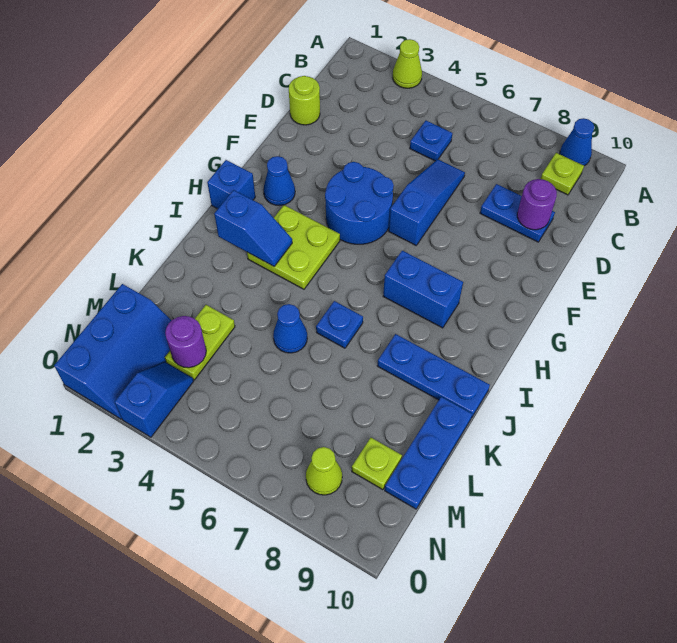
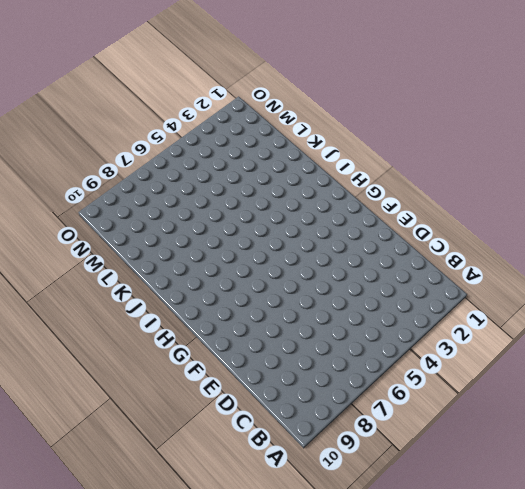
none -> lime 1x1 cone [393,39,422,88]
none -> blue 1x1 cone [560,118,594,166]
none -> lime 1x1 plate [541,153,584,195]

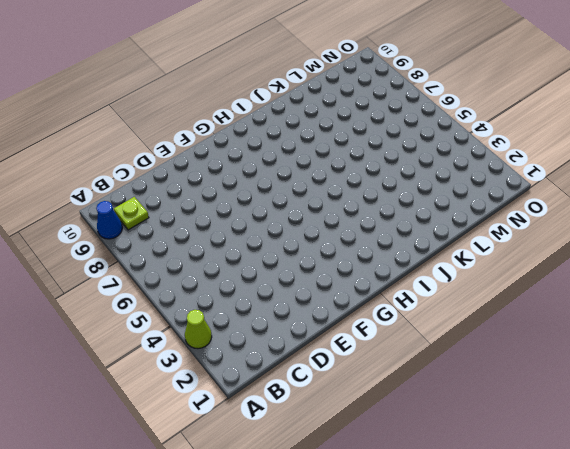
none -> blue 1x1 plate [410,121,452,161]
none -> lime 1x1 round brick [289,76,320,125]
none -> blue 1x3 slope [389,159,465,245]

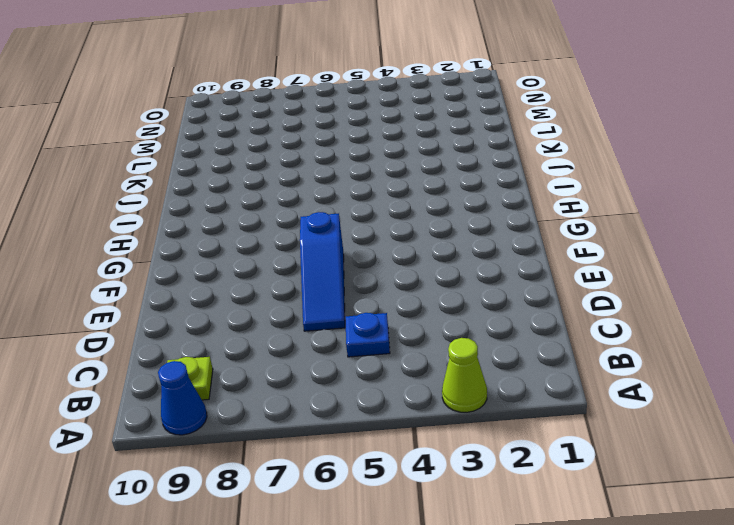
none -> lime 1x1 round brick [289,76,320,125]
none -> blue 1x2 plate [480,184,555,242]
none -> blue 2x2 round brick [325,162,394,244]

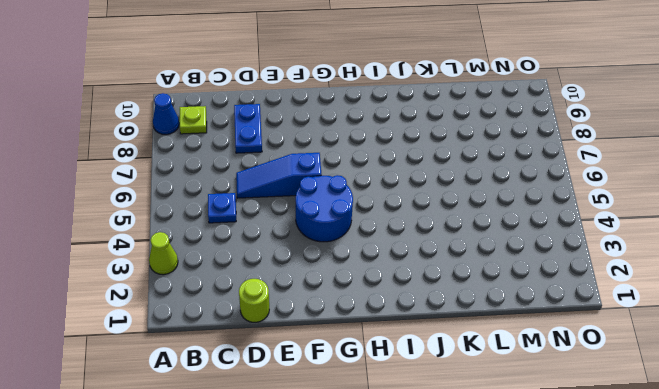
none -> blue 1x1 cone [263,156,295,205]
none -> blue 1x1 brick [207,160,255,209]
none -> lime 2x2 plate [247,205,340,289]

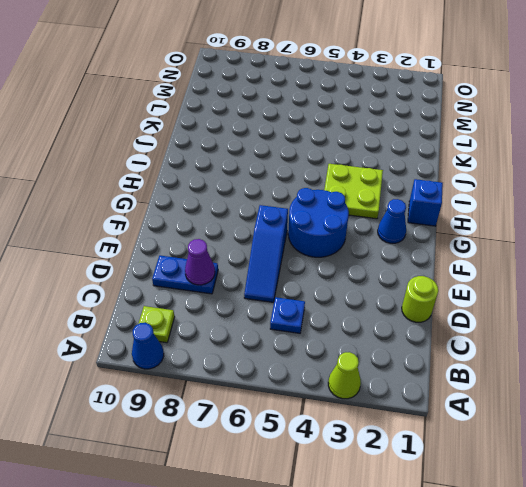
purple 1x1 cone [185,239,215,285] -> none
none -> blue 1x2 brick [383,251,463,328]
none -> blue 1x1 plate [316,301,363,348]
none -> blue 1x3 plate [377,334,490,418]

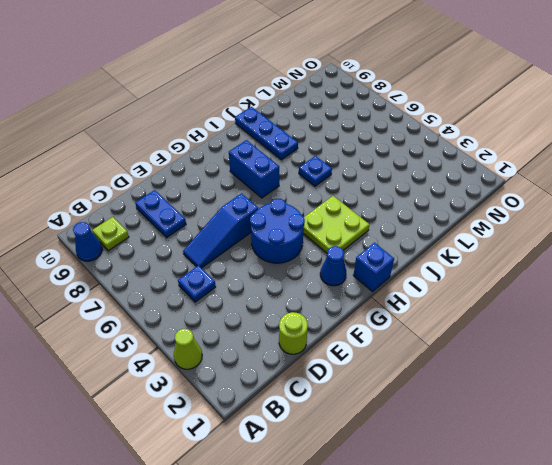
none -> blue 1x1 cone [273,304,307,353]
none -> blue 1x3 plate [385,397,472,509]
none -> lime 1x2 plate [165,305,235,380]

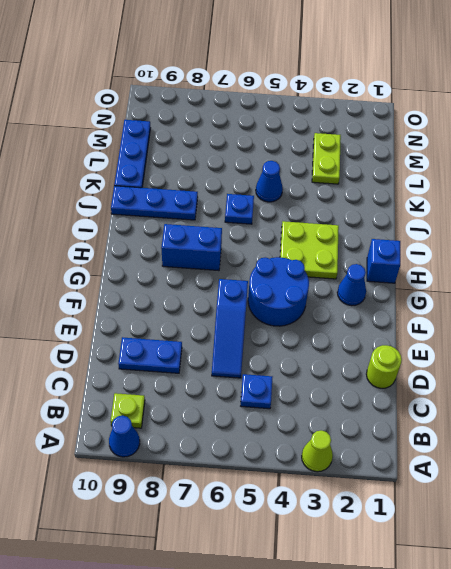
none -> blue 2x3 slope [54,284,172,419]
none -> lime 1x1 plate [352,438,402,490]
none -> blue 1x2 slope [115,362,194,437]

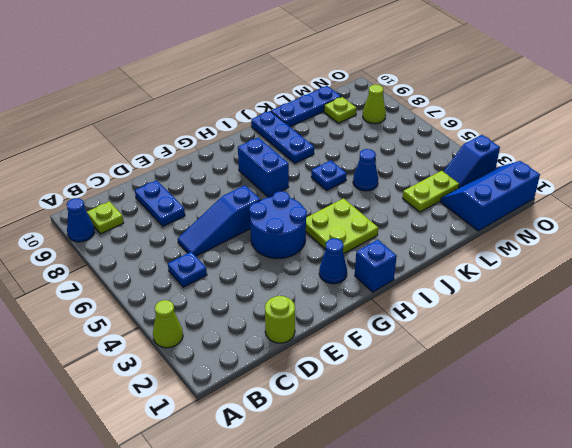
none -> purple 1x1 round brick [517,179,557,230]
none -> blue 1x2 slope [214,190,292,266]
none -> purple 1x1 round brick [165,316,206,368]

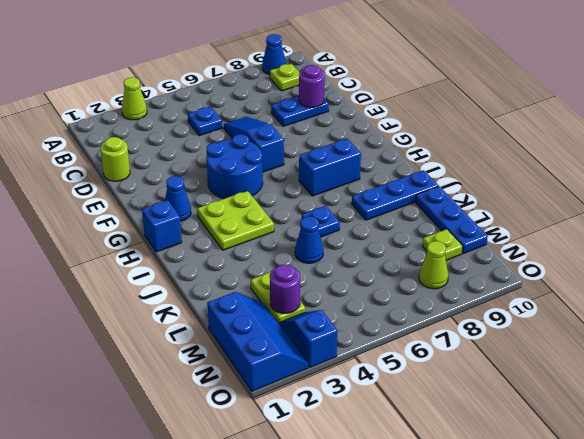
none -> blue 1x2 slope [214,190,292,266]

